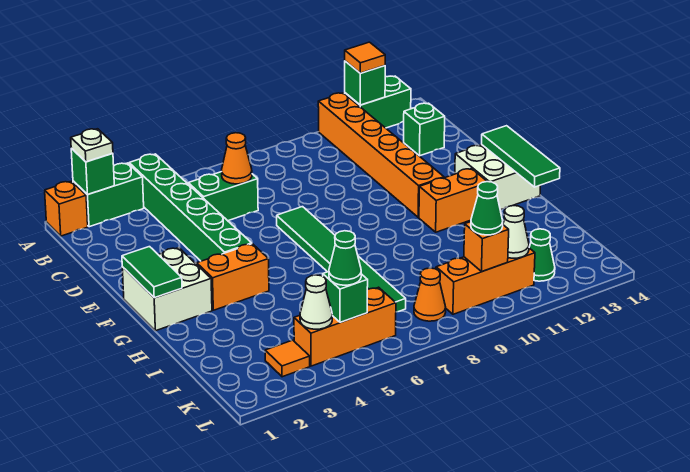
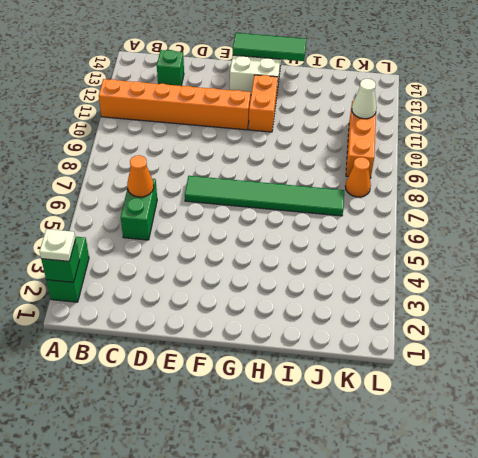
none -> orange 1x1 brick [45,181,88,236]
none -> green 1x6 brick [129,154,252,261]
none -> green 1x2 brick [345,76,411,128]
none -> white 2x2 brick [122,248,212,331]

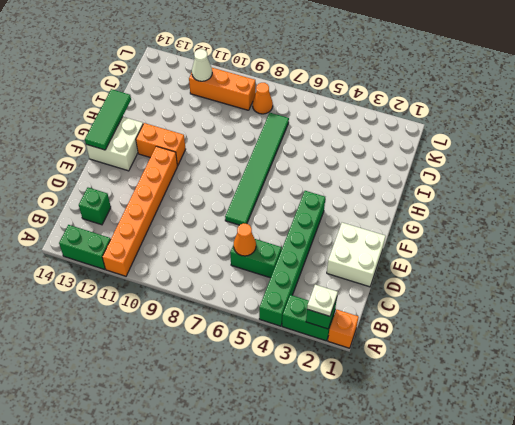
white 2x2 brick [327,223,385,287] -> white 2x2 brick moved to [122,248,212,331]
none -> orange 1x2 brick [197,244,269,310]
none -> orange 1x1 tile [265,340,310,377]
none -> orange 1x3 brick [294,287,396,366]
none -> green 1x1 cone [529,229,555,281]

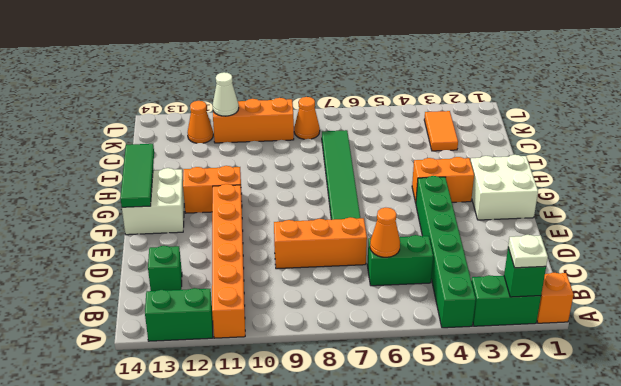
orange 1x3 brick [274,217,367,269] -> orange 1x3 brick moved to [294,287,396,366]
orange 1x2 tile [424,111,458,151] -> orange 1x1 tile [265,340,310,377]
orange 1x1 cone [188,101,213,143] -> green 1x1 cone [529,229,555,281]
none -> green 1x1 brick [345,61,385,105]
none -> green 1x2 tile [122,247,182,298]
none -> white 1x1 cone [300,275,332,329]
none -> green 1x1 brick [323,272,368,322]

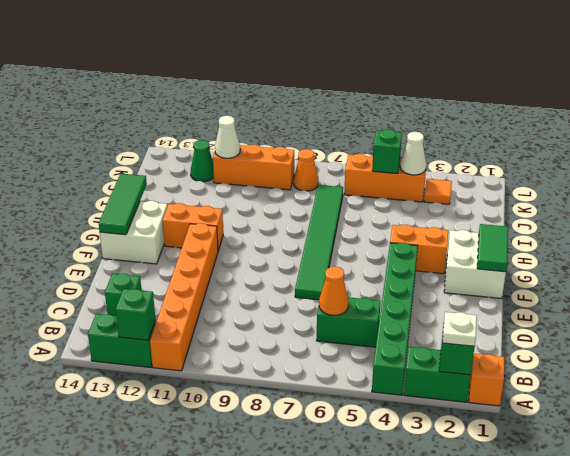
none -> orange 1x1 brick [464,222,509,272]
none -> orange 1x1 tile [345,42,385,73]
none -> green 1x1 cone [329,231,361,285]
none -> green 1x1 cone [471,182,503,235]

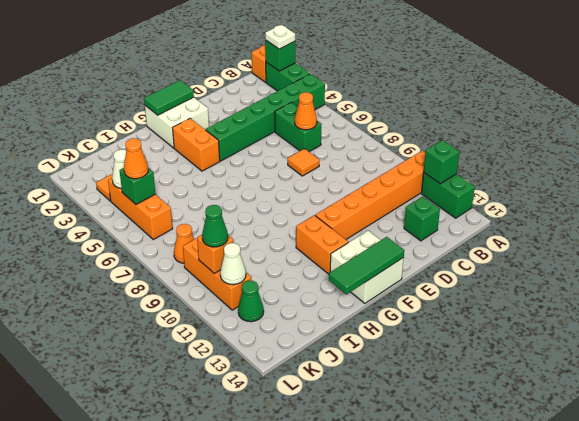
orange 1x1 tile [288,149,319,176] -> orange 1x1 tile moved to [345,42,385,73]
orange 1x1 cone [124,138,148,179] -> green 1x1 cone [329,231,361,285]
none -> green 1x6 tile [277,207,406,312]

